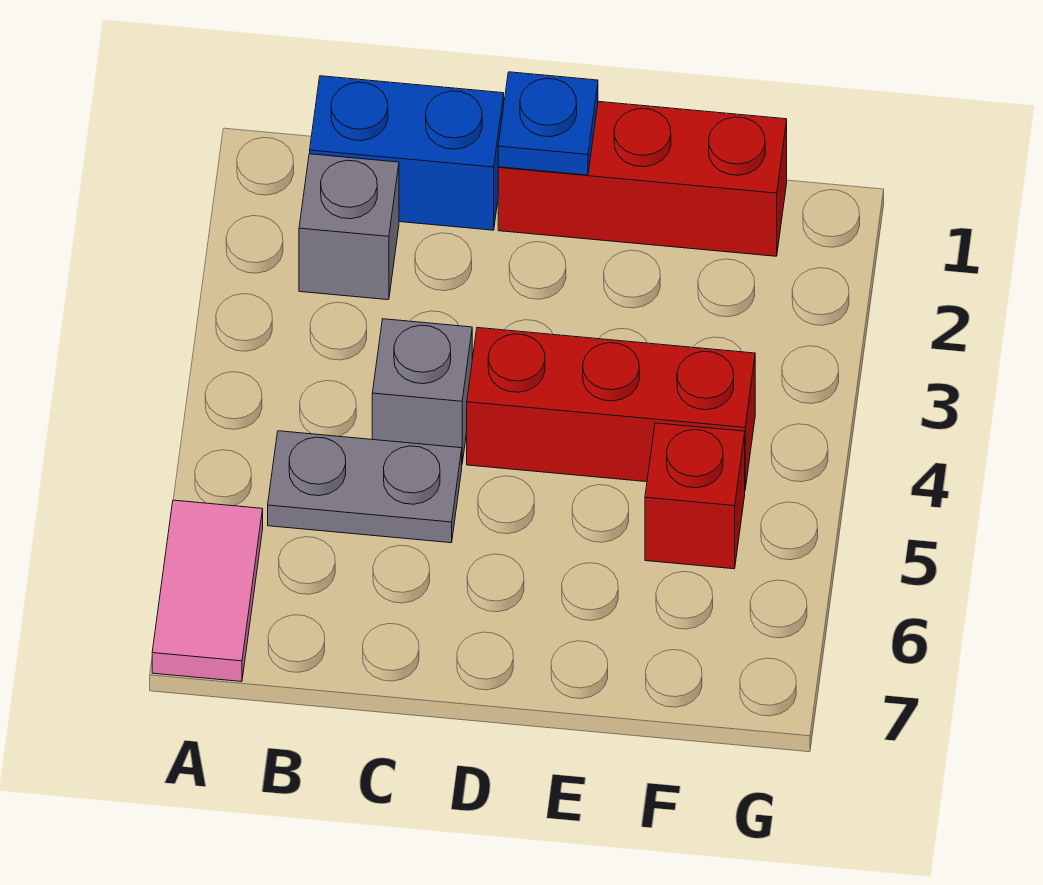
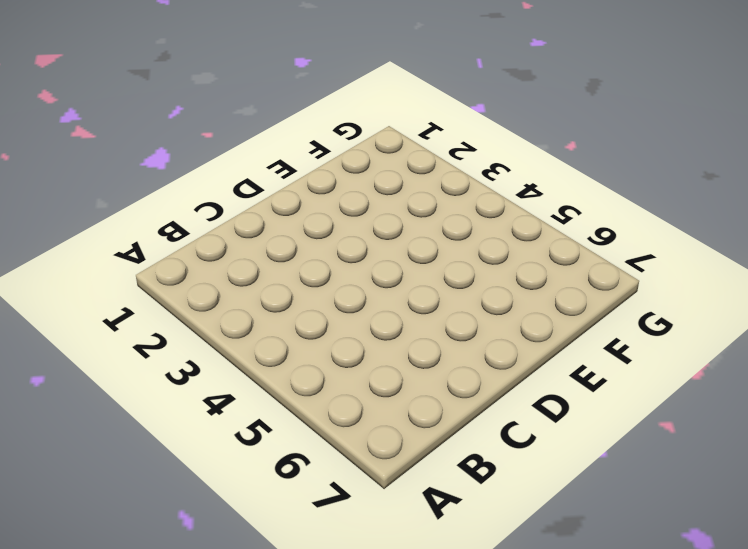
none -> pink 1x2 tile [152,500,263,682]
none -> blue 1x2 brick [310,76,504,230]

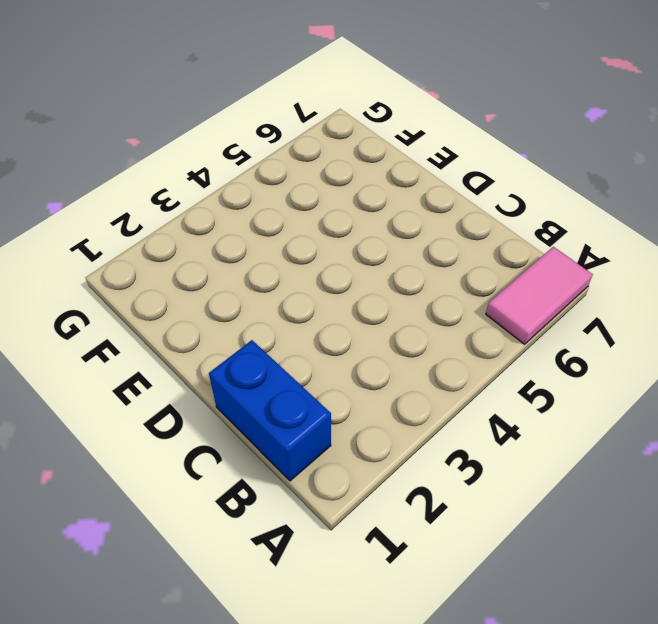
none -> grey 1x1 brick [299,154,399,300]
none -> grey 1x2 plate [268,431,462,543]

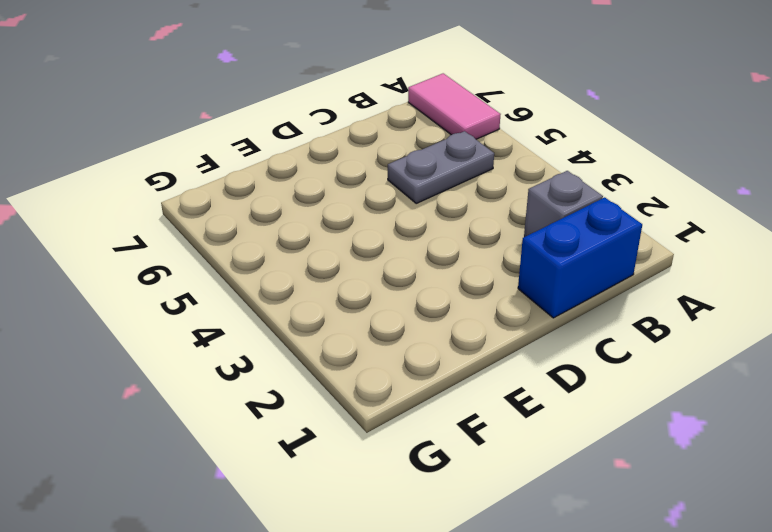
none -> grey 1x1 brick [372,319,472,463]
none -> red 1x3 brick [498,101,787,256]

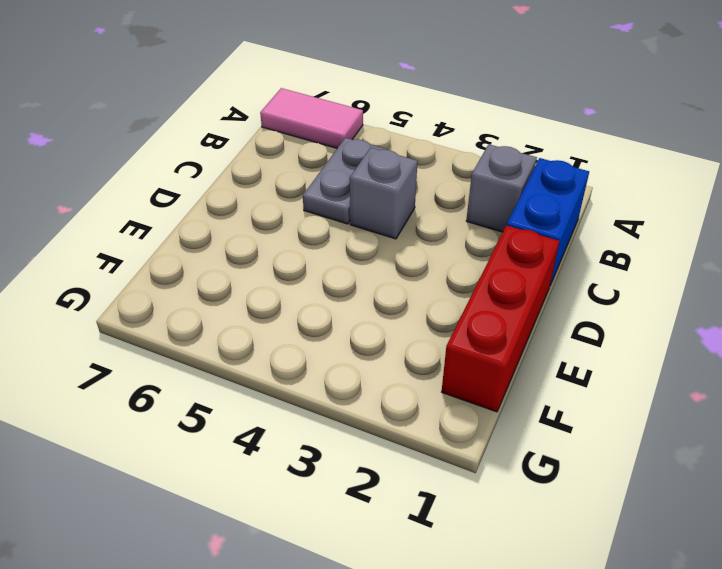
none -> red 1x3 brick [467,328,755,489]
none -> red 1x1 brick [645,423,745,569]

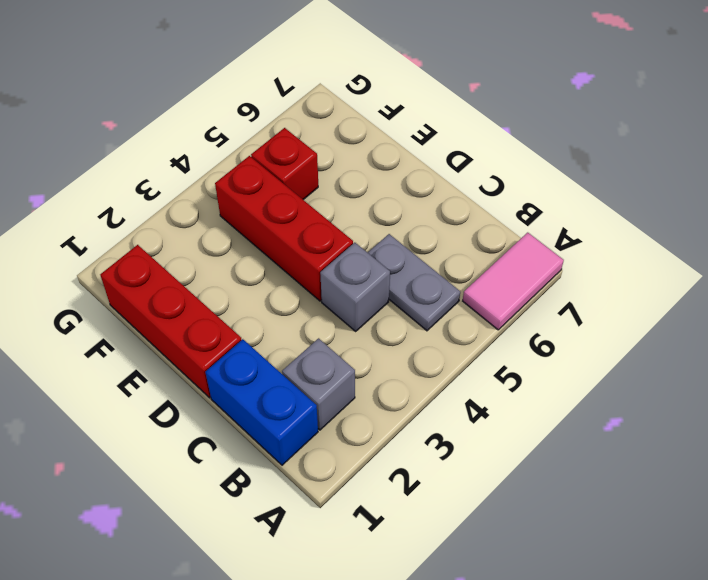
none -> blue 1x1 plate [498,72,598,175]

